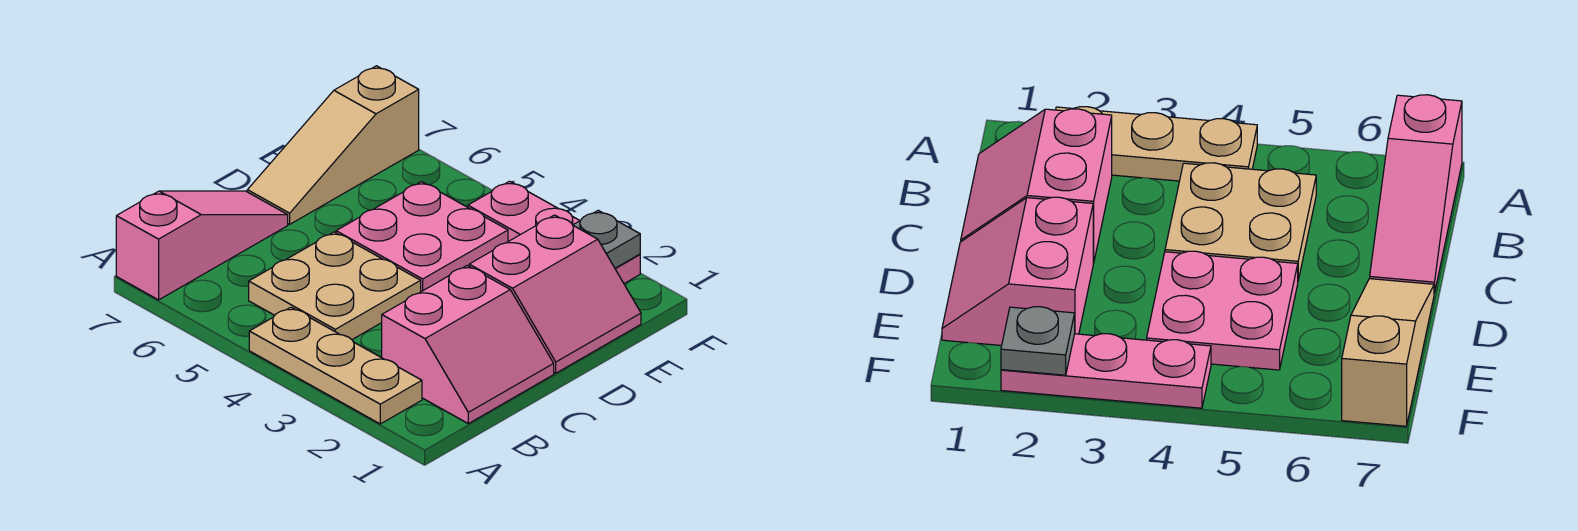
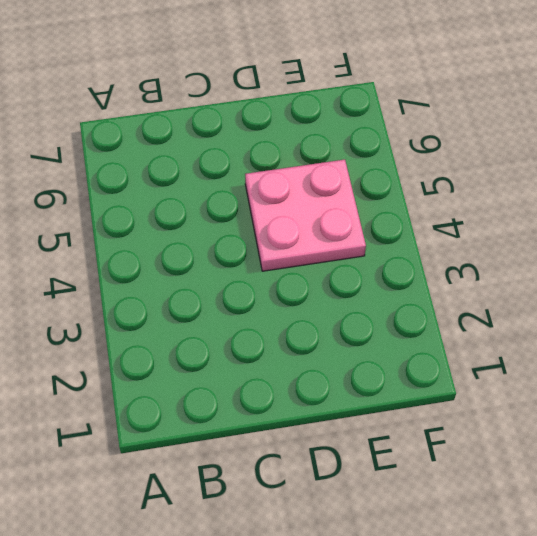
none -> tan 1x3 plate [249,307,422,424]
none -> pink 1x3 slope [116,191,288,300]

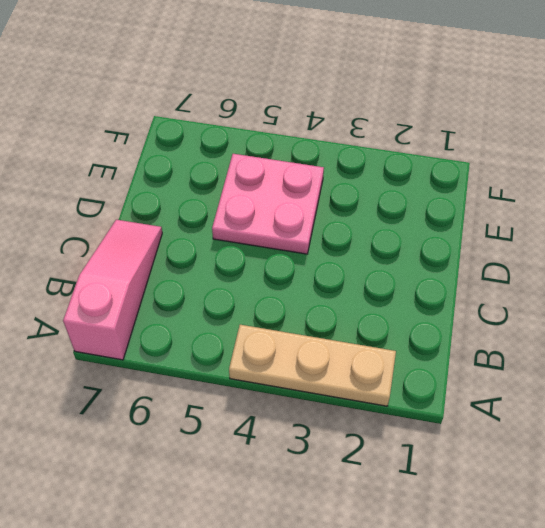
none -> pink 2x2 slope [382,266,554,424]
none -> tan 2x2 plate [249,232,421,339]

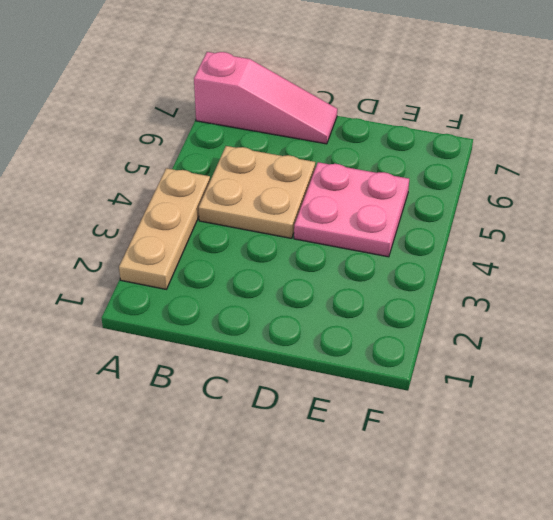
none -> pink 2x2 slope [382,266,554,424]
none -> pink 2x2 slope [469,215,641,373]

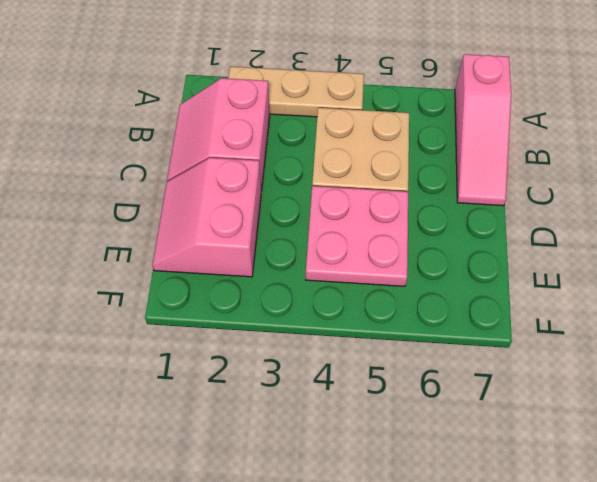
none -> tan 1x3 slope [247,66,419,224]
none -> pink 1x3 plate [468,181,640,283]

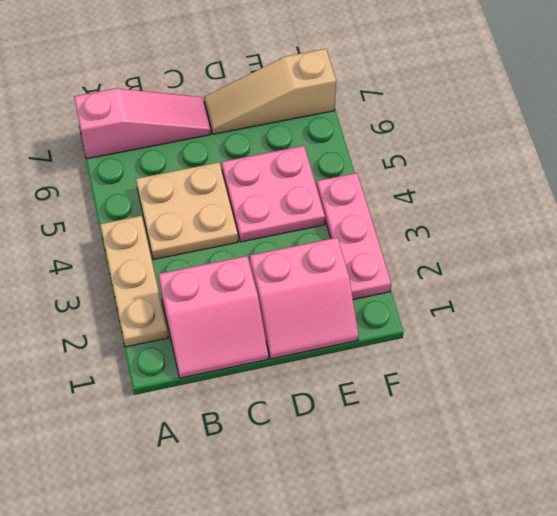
none -> grey 1x1 plate [573,210,640,268]

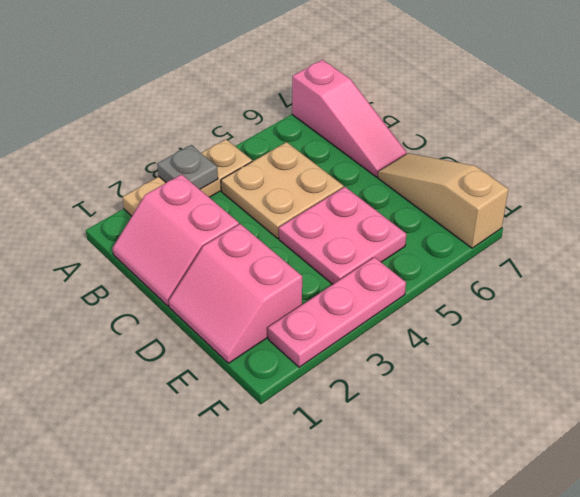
grey 1x1 plate [157,145,218,189] -> grey 1x1 plate moved to [573,210,640,268]

